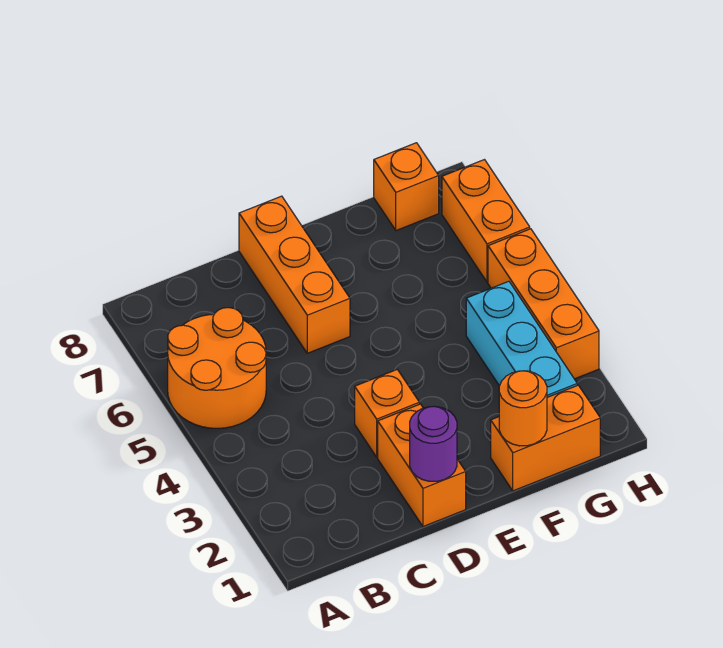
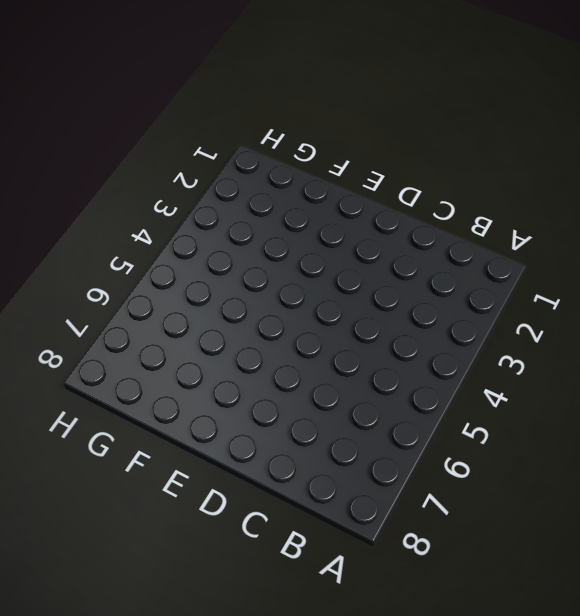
none -> orange 2x2 round brick [168,308,266,428]
none -> orange 1x2 brick [378,404,466,527]

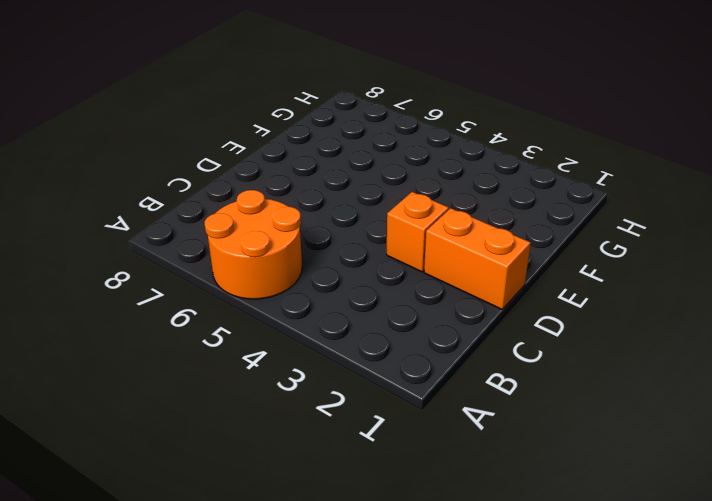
none -> orange 1x3 brick [239,196,350,353]
none -> orange 1x2 brick [491,385,600,491]

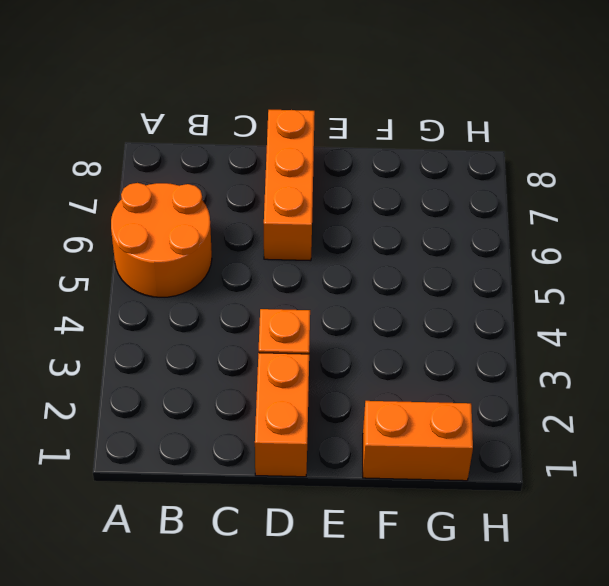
none -> cyan 1x3 brick [466,281,577,397]
none -> orange 1x1 brick [374,143,439,230]

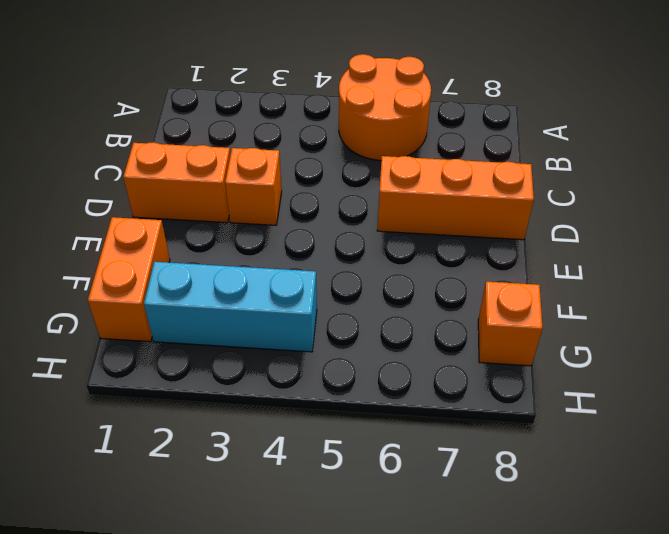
none -> orange 1x3 brick [488,229,599,379]
none -> orange 1x2 brick [442,160,530,282]

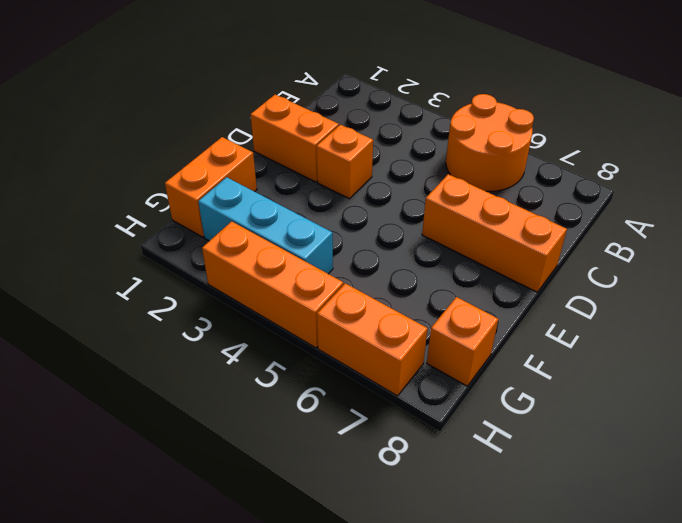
none -> purple 1x1 round brick [410,407,457,481]
none -> orange 1x1 round brick [499,371,547,446]

